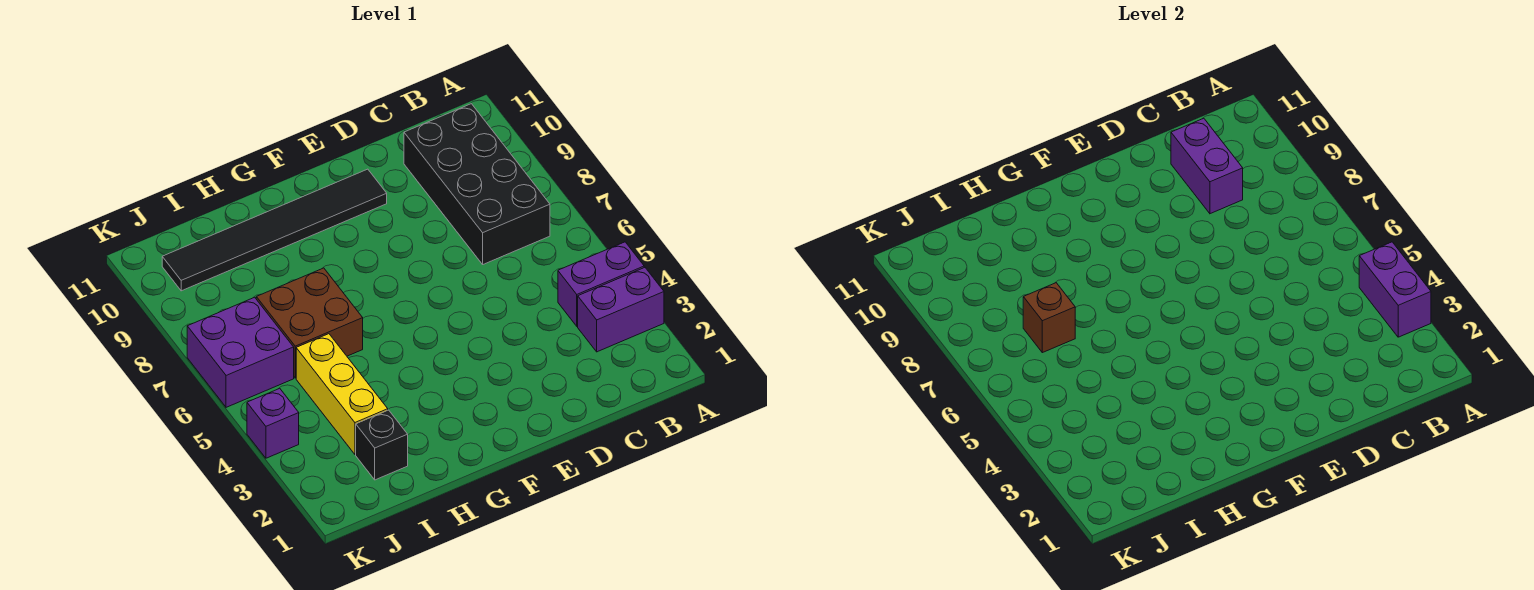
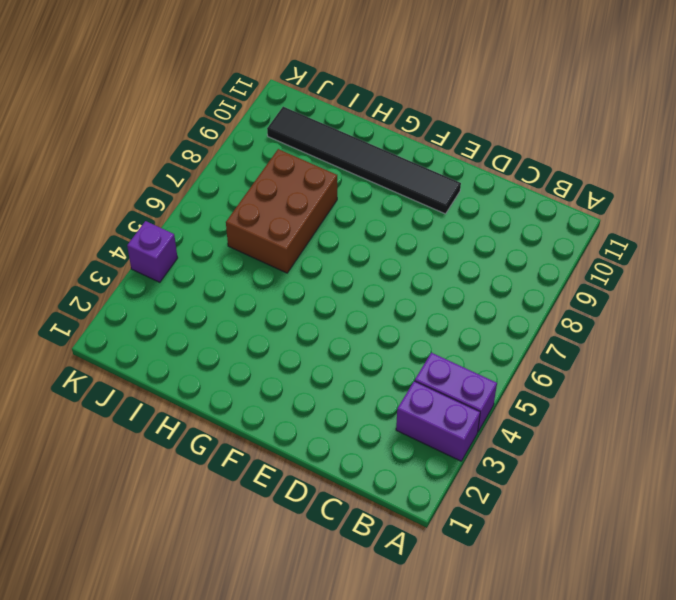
brown 2x3 brick [226,149,337,273] -> brown 2x2 brick [256,268,363,378]
none -> black 2x4 brick [404,104,550,264]
none -> black 1x1 brick [356,410,408,480]
none -> yellow 1x3 brick [296,334,388,454]

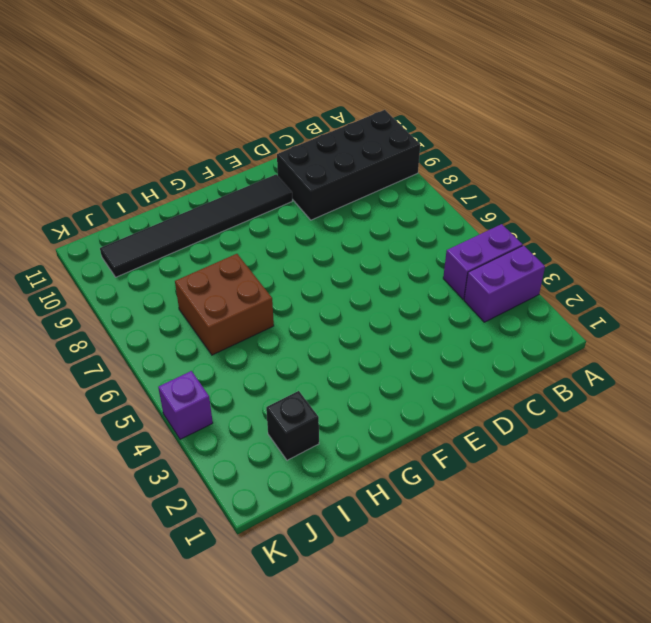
black 2x4 brick [277,110,420,220] -> black 2x4 brick turned to [404,104,550,264]
none -> yellow 1x3 brick [296,334,388,454]
none -> purple 2x2 brick [187,297,294,407]
none -> purple 1x2 brick [1359,242,1431,337]

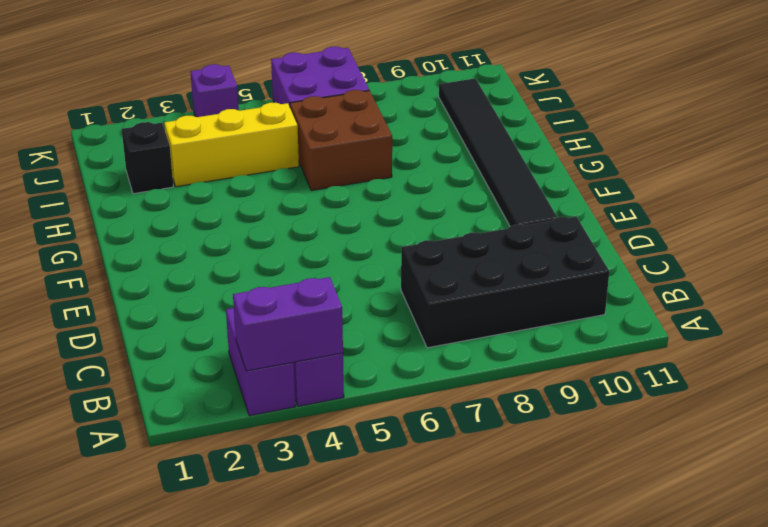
none -> purple 1x2 brick [1171,118,1243,214]
none -> brown 1x1 brick [1023,283,1075,353]

